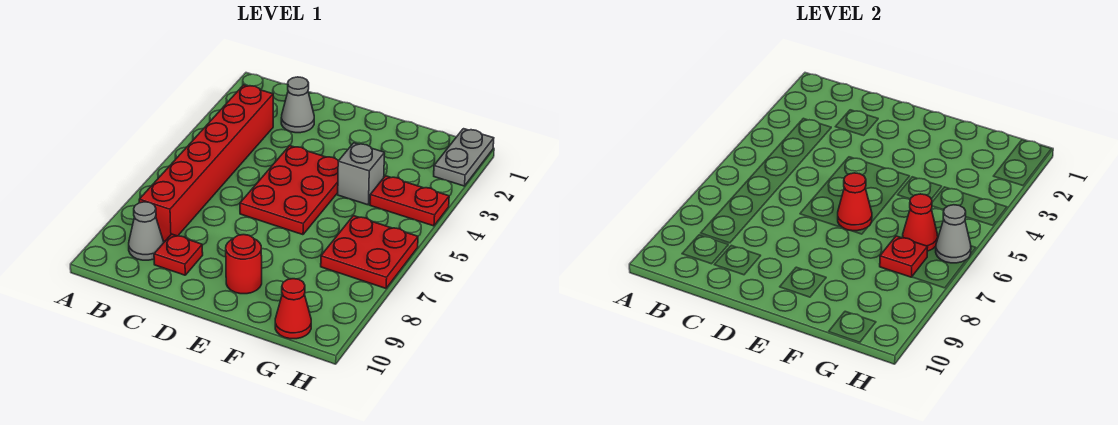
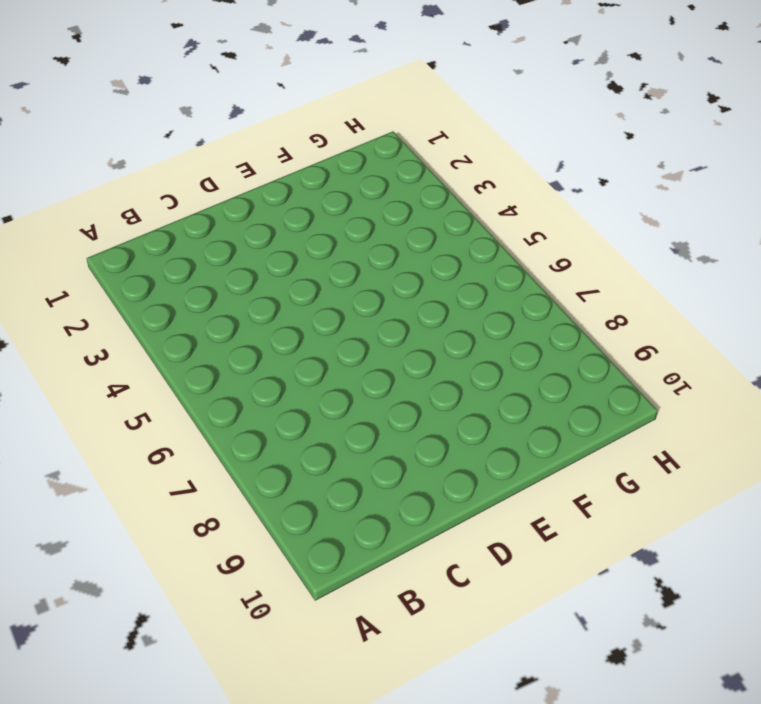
none -> red 1x6 brick [139,85,273,241]
none -> grey 1x1 cone [129,202,164,260]
none -> grey 1x1 cone [281,77,314,133]

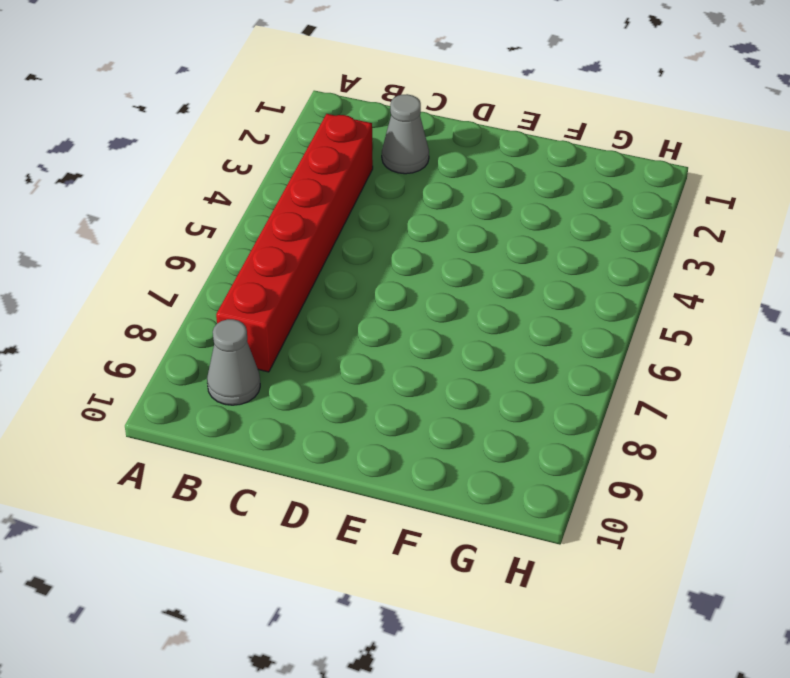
none -> red 1x1 plate [154,234,203,275]
none -> red 2x3 plate [240,146,338,235]
none -> red 1x1 round brick [226,235,262,294]

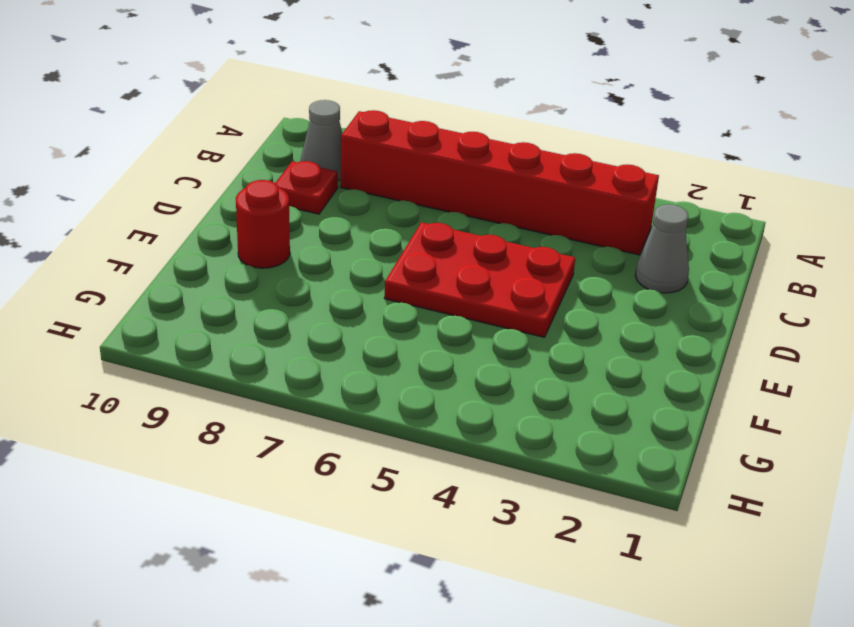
none -> grey 1x1 brick [338,143,385,205]
none -> red 1x2 plate [370,176,449,226]
none -> red 2x2 plate [321,216,418,288]

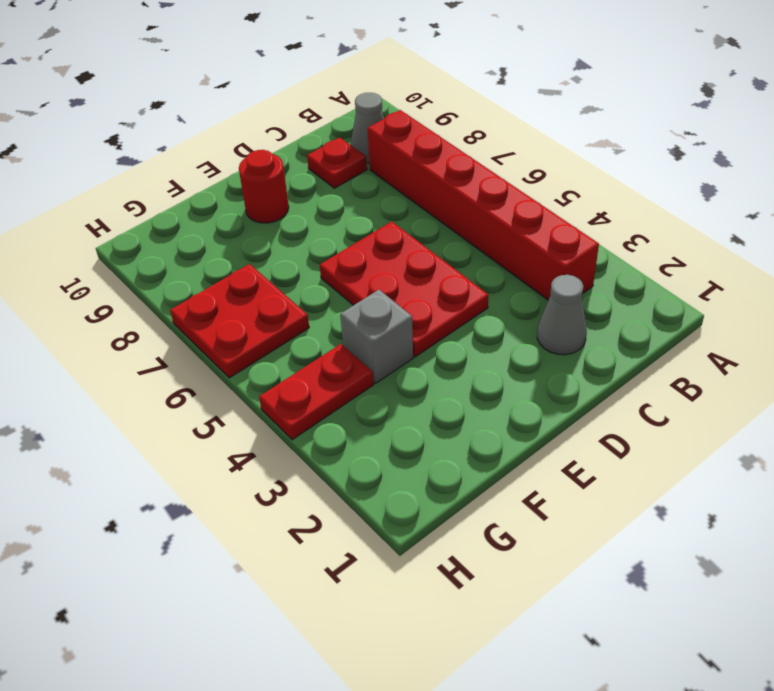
none -> red 1x1 cone [275,279,311,339]
none -> grey 1x2 plate [434,129,494,186]
none -> red 1x1 cone [838,173,872,231]

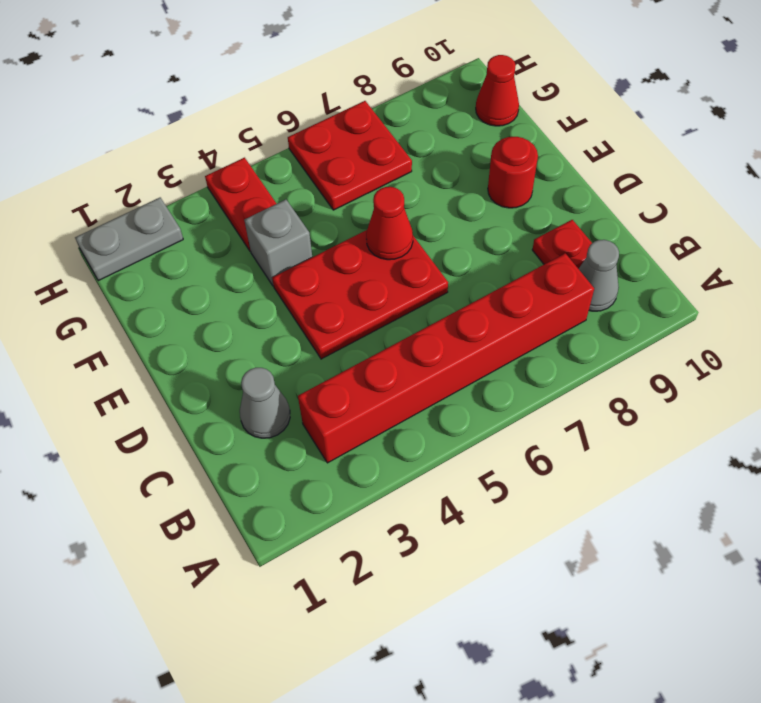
none -> red 1x1 cone [903,194,938,251]
none -> red 1x1 plate [880,236,928,277]
none -> grey 1x1 cone [936,205,971,263]

